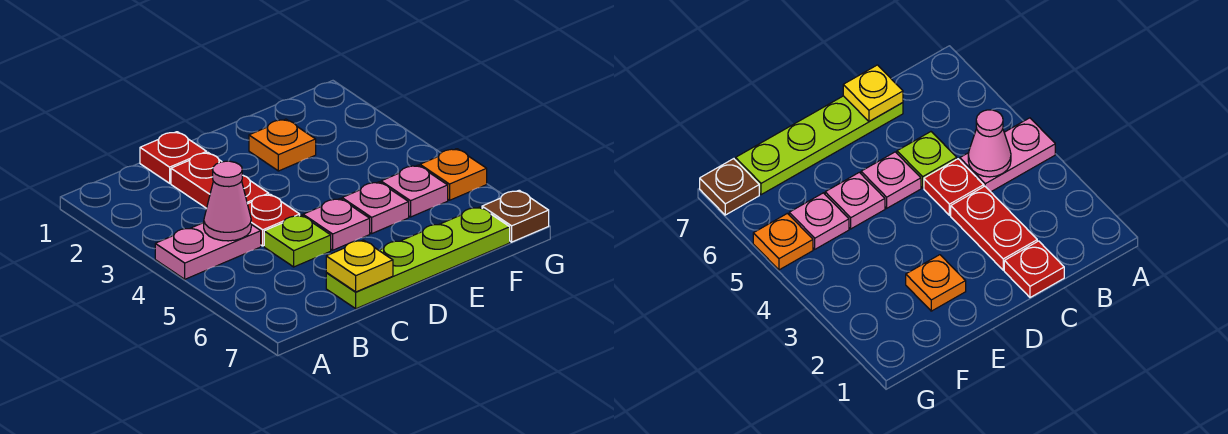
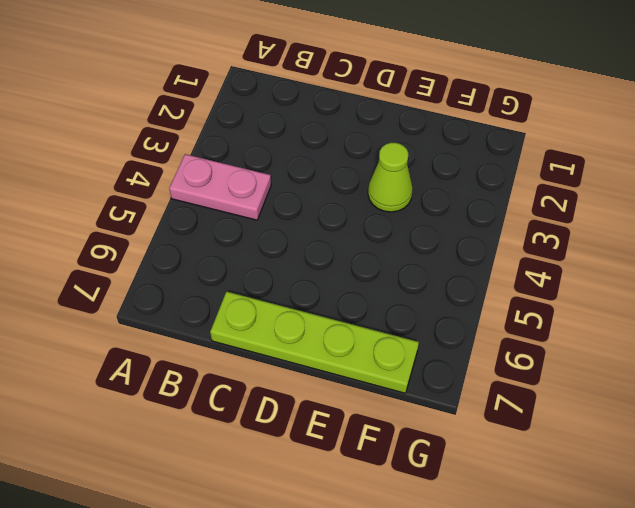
lime 1x1 cone [368,143,413,212] -> none
none -> red 1x1 plate [140,132,207,183]
none -> red 1x2 plate [171,153,269,208]
none -> red 1x1 plate [248,194,300,246]

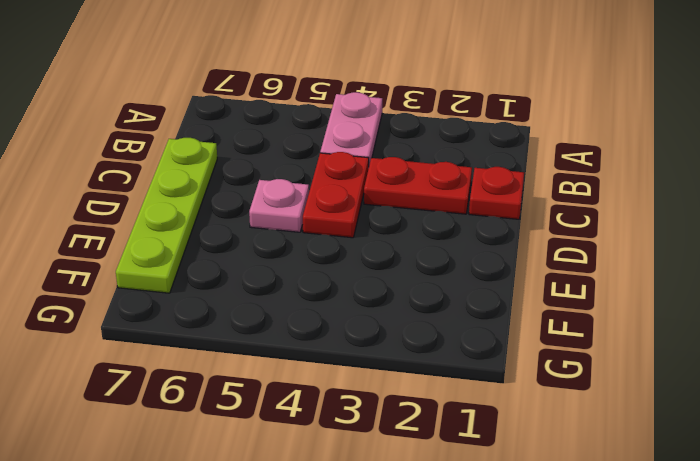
red 1x2 plate [303,152,369,238] -> red 1x1 plate [248,194,300,246]
none -> lime 1x1 plate [264,215,331,267]
none -> orange 1x1 plate [249,119,316,171]
none -> pink 1x1 plate [342,182,409,234]

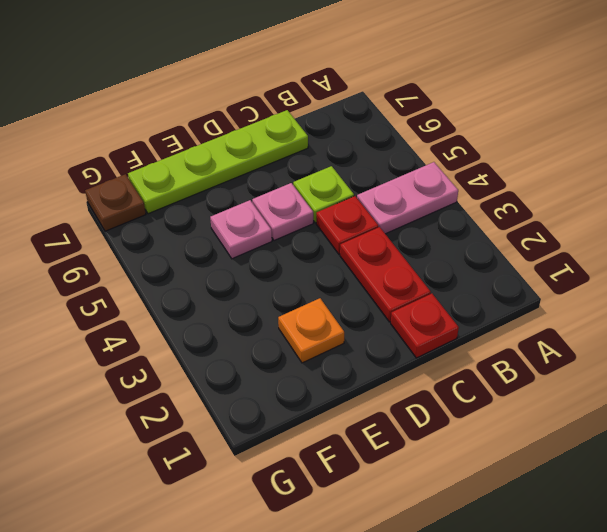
none -> pink 1x1 plate [381,165,448,217]
none -> orange 1x1 plate [420,149,487,200]
none -> pink 1x1 cone [204,161,251,241]

